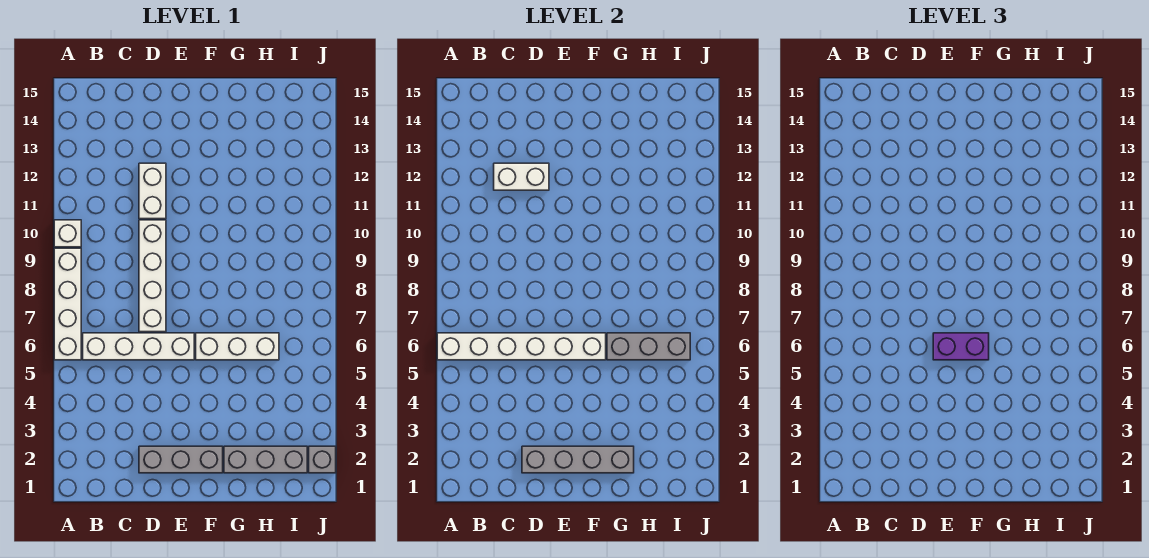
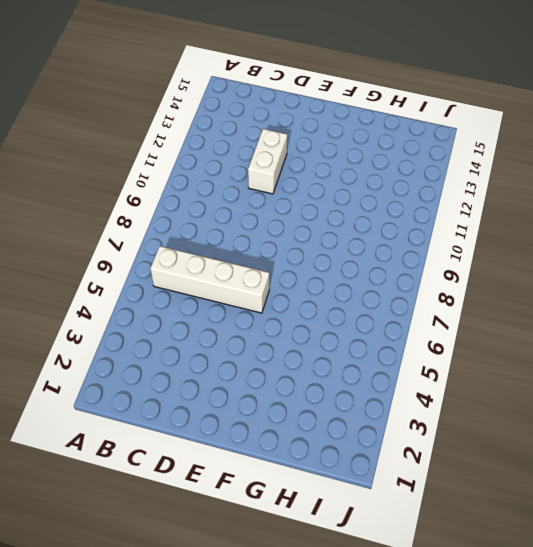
none -> white 1x4 brick [54,248,81,360]
none -> white 1x1 brick [54,220,81,247]
none -> grey 1x3 brick [139,446,223,473]

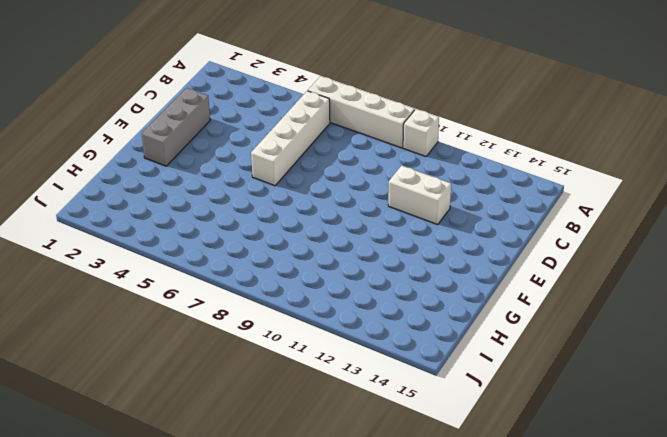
none -> white 1x4 brick [139,220,166,332]
none -> white 1x3 brick [196,333,279,360]
none -> grey 1x3 brick [224,446,307,473]

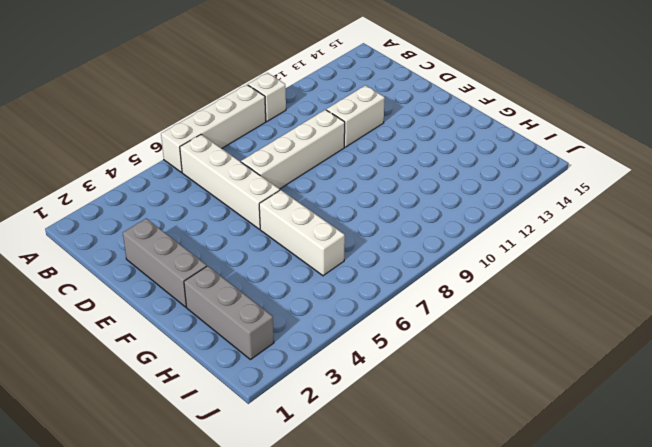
none -> grey 1x1 brick [309,446,336,473]
none -> white 1x6 brick [437,333,606,360]
none -> white 1x2 brick [494,163,549,190]

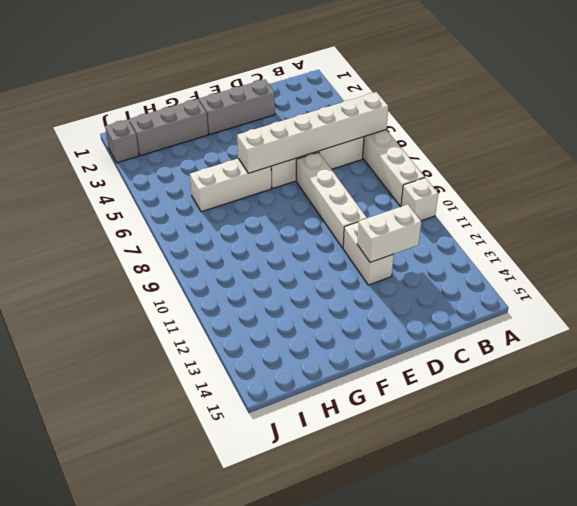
none -> grey 1x4 brick [522,446,634,473]
none -> grey 1x3 brick [607,333,690,360]
none -> purple 1x2 brick [933,333,989,360]

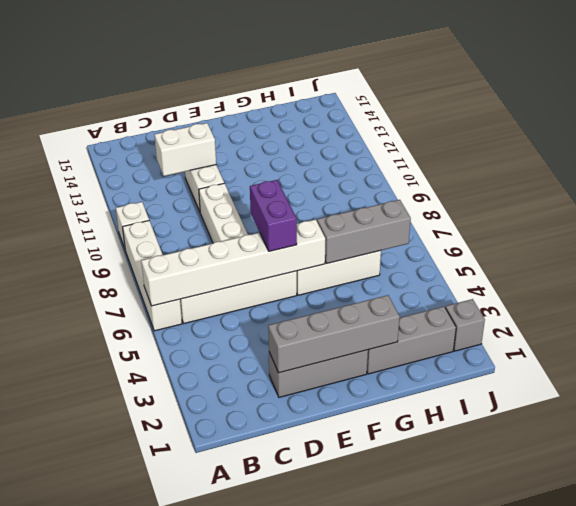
purple 1x2 brick [250,180,297,251] -> purple 1x2 brick turned to [933,333,989,360]

